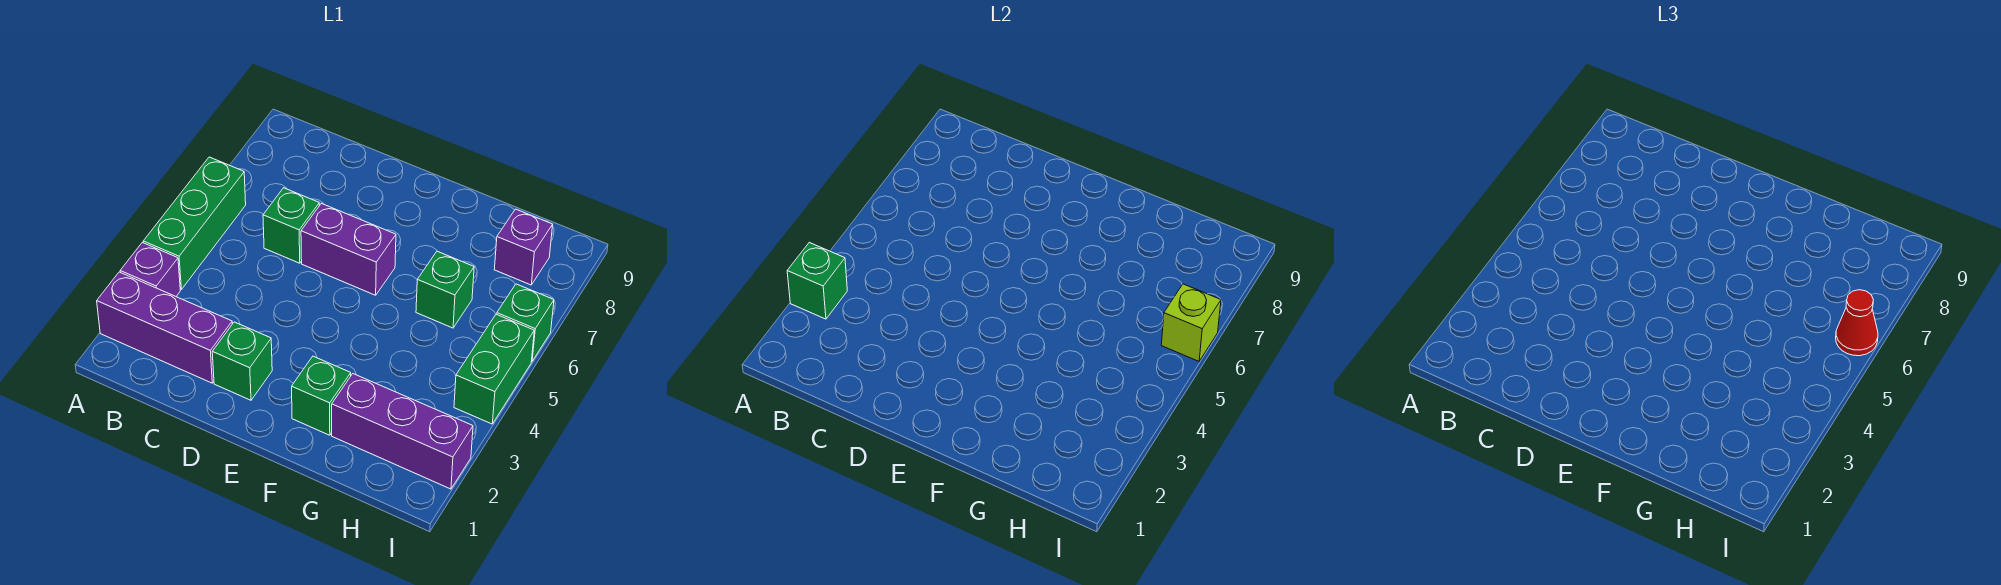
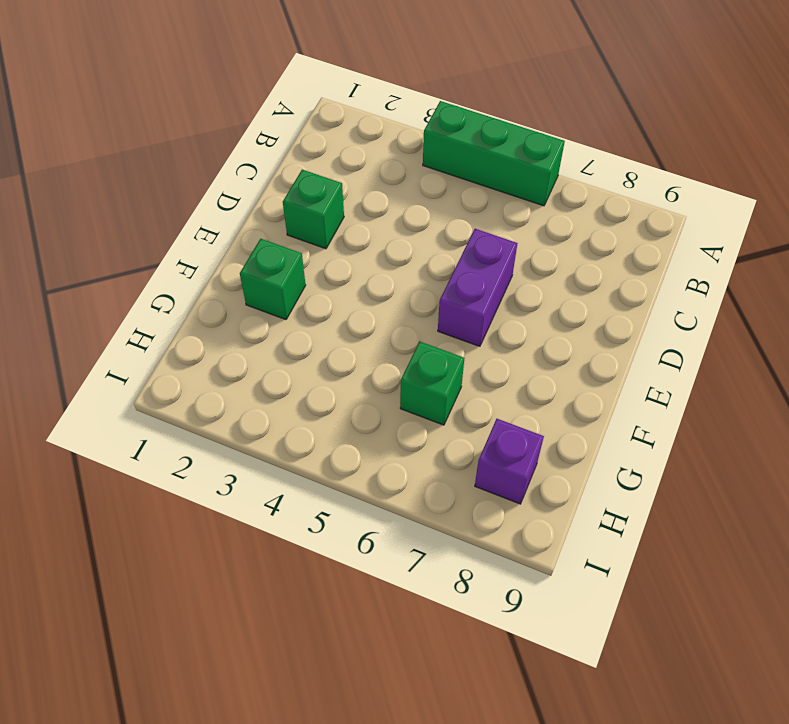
none -> purple 1x3 brick [97,272,232,383]
none -> purple 1x1 brick [120,243,180,296]
none -> green 1x1 brick [263,188,319,263]

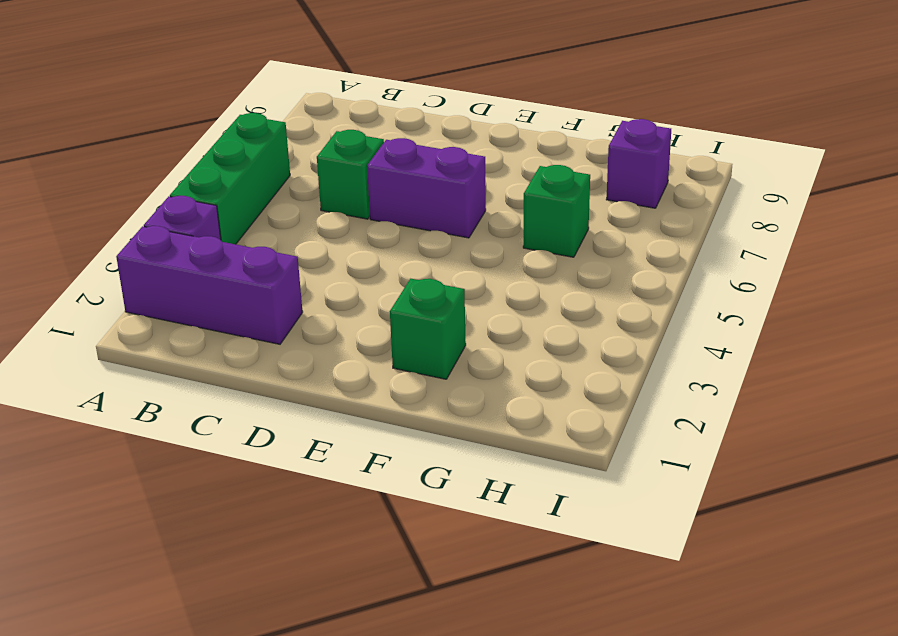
none -> green 1x1 brick [212,322,272,400]
none -> purple 1x3 brick [332,374,473,489]
none -> green 1x2 brick [454,314,534,424]

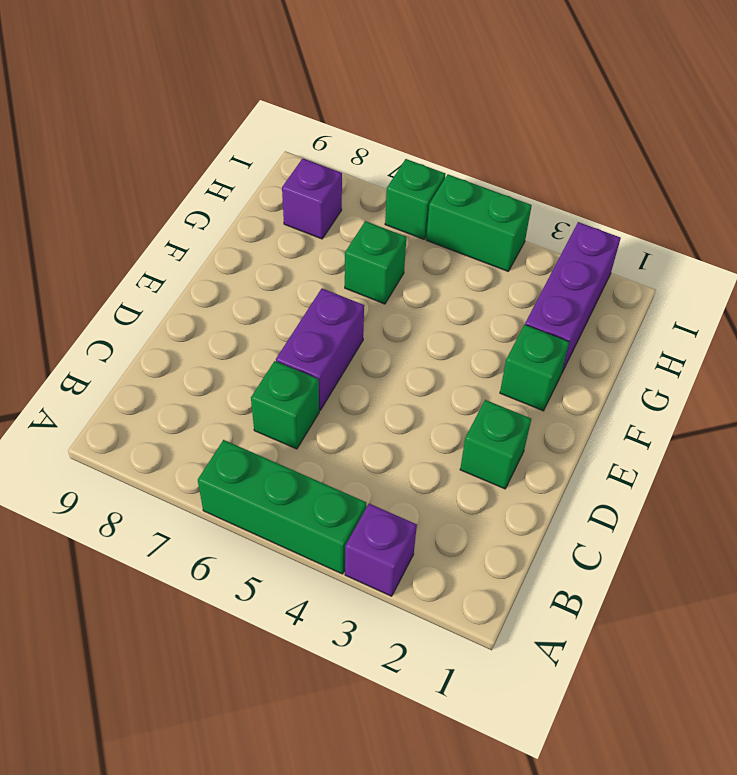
none -> purple 1x3 brick [97,272,232,383]
none -> green 1x1 brick [787,243,847,319]
none -> lime 1x1 brick [1161,284,1221,361]

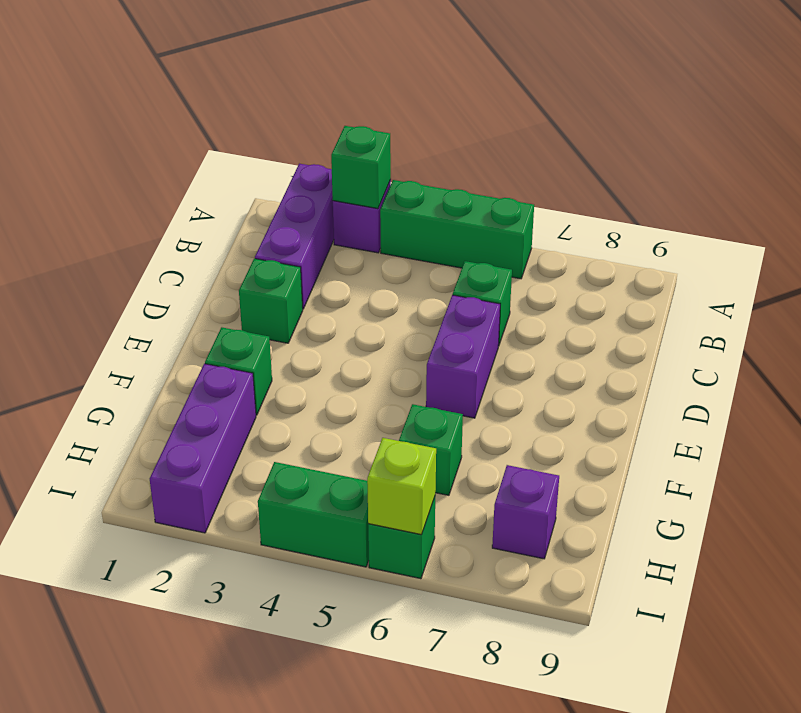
none -> red 1x1 cone [1836,290,1878,356]

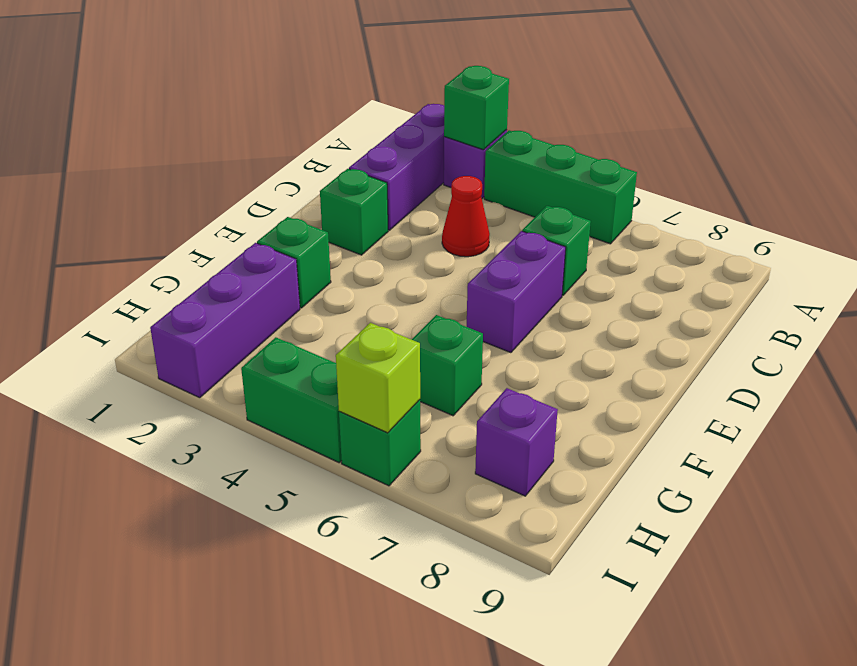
red 1x1 cone [442,176,490,257] -> red 1x1 cone moved to [1836,290,1878,356]

